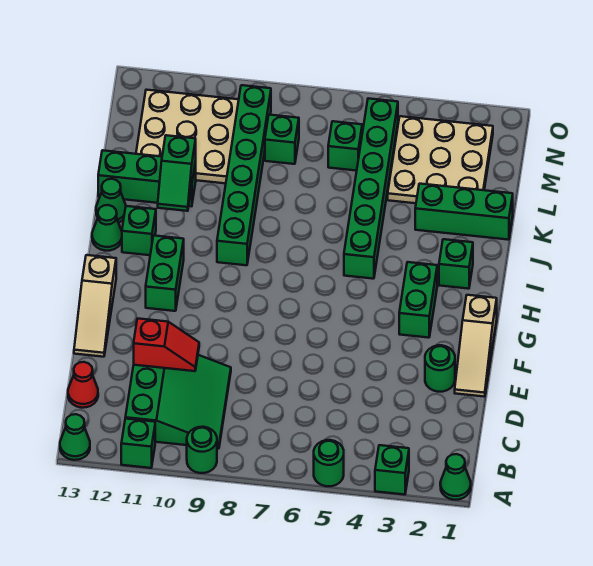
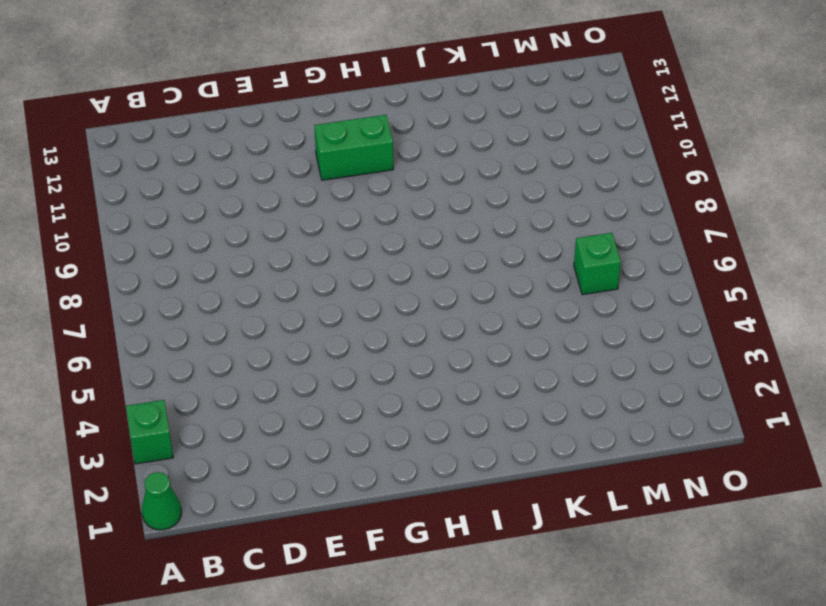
none -> green 1x1 round brick [314,440,344,486]
none -> green 1x1 round brick [187,427,217,473]
none -> green 1x1 brick [121,419,155,468]

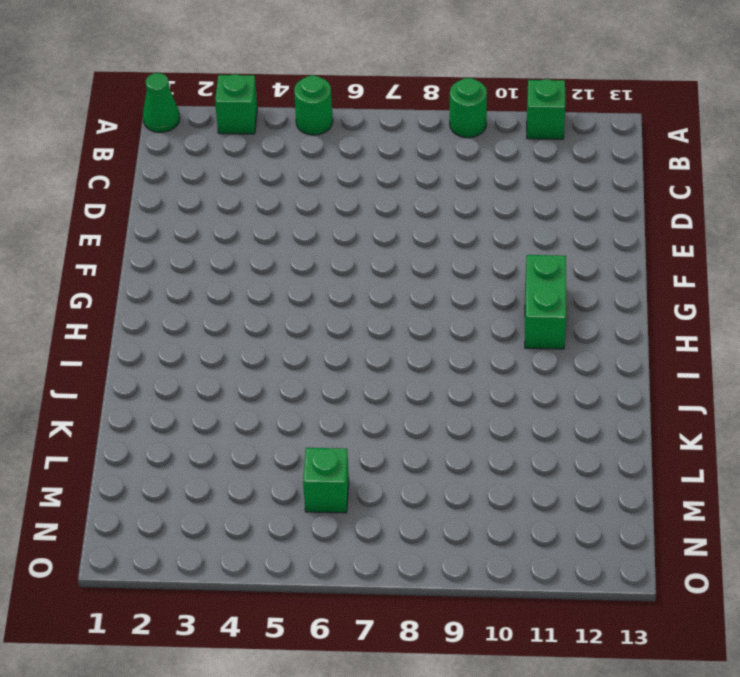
none -> green 1x1 cone [60,414,90,460]
none -> green 3x3 slope [125,355,231,449]
none -> red 1x1 cone [68,362,98,408]

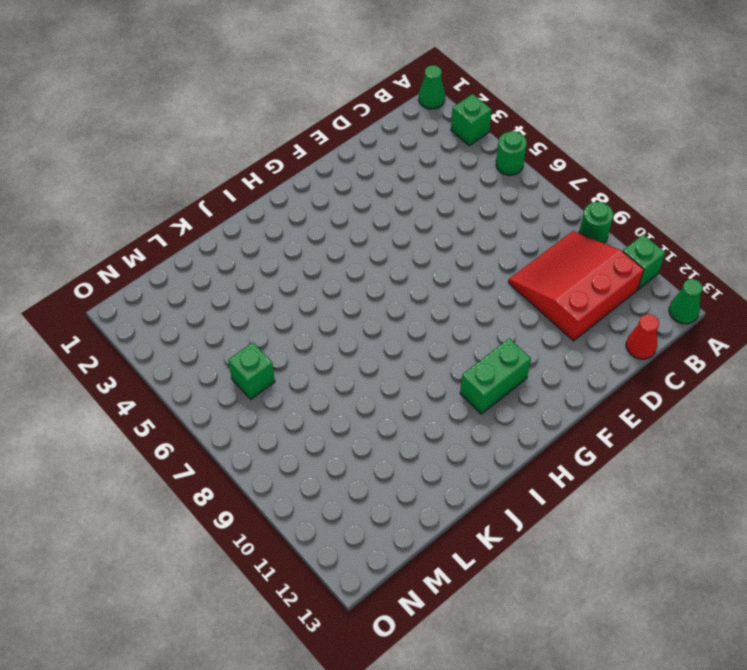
red 3x3 slope [508,231,644,341] -> green 3x3 slope [125,355,231,449]
none -> tan 1x3 slope [455,295,497,397]
none -> green 1x1 round brick [425,345,455,392]
none -> tan 1x3 slope [74,255,116,357]

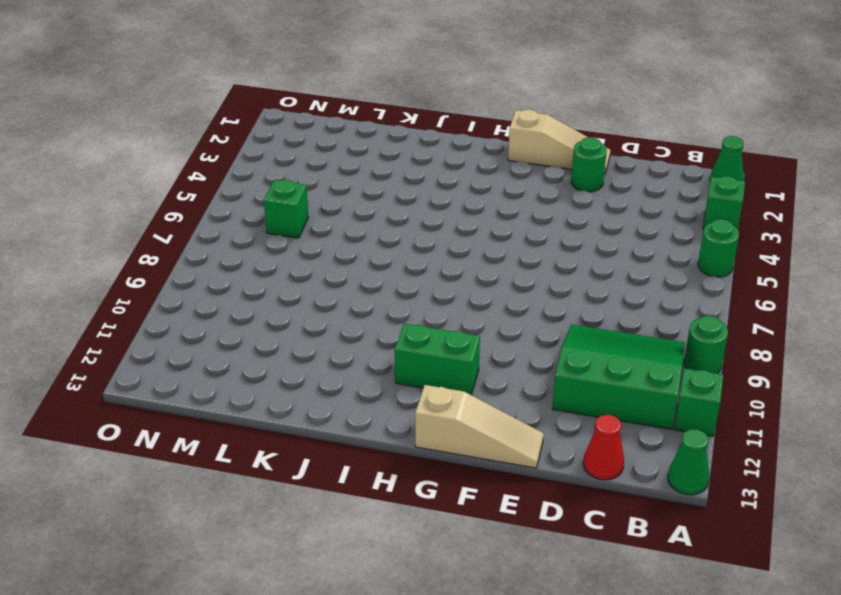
none -> green 1x2 brick [399,262,437,338]
none -> green 1x1 brick [439,239,473,289]
none -> green 1x6 brick [344,98,398,279]

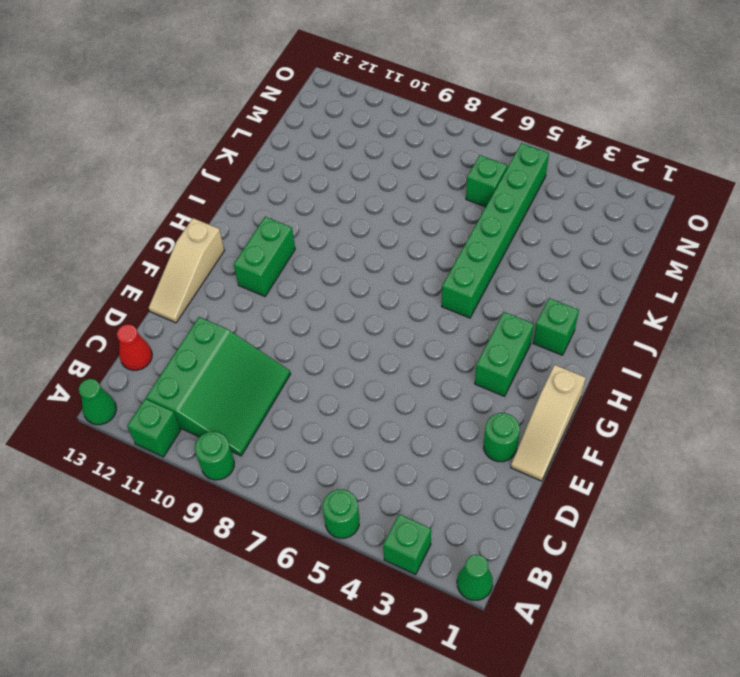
none -> green 1x6 brick [217,85,271,265]
none -> green 1x1 brick [122,206,156,255]
none -> green 1x1 cone [92,205,122,251]

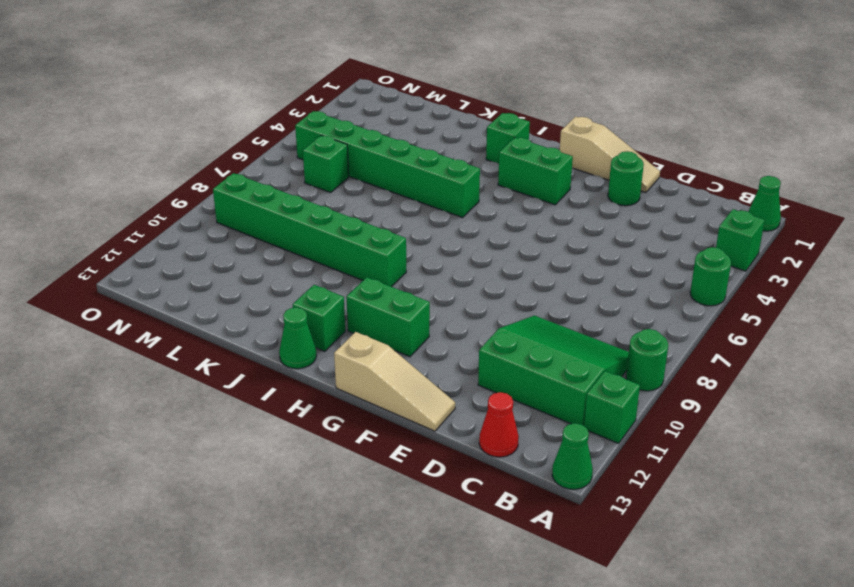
none -> green 1x1 cone [96,179,126,223]
none -> green 1x3 brick [415,184,513,240]
none -> green 1x3 brick [98,150,196,206]

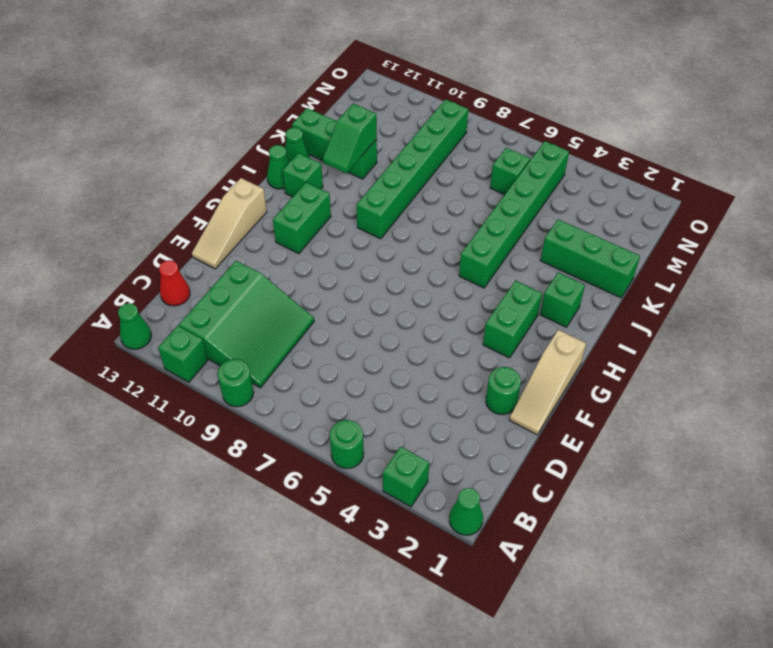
none -> tan 3x3 plate [388,116,493,203]
none -> tan 3x3 plate [136,90,239,183]
none -> green 1x1 brick [265,115,299,164]

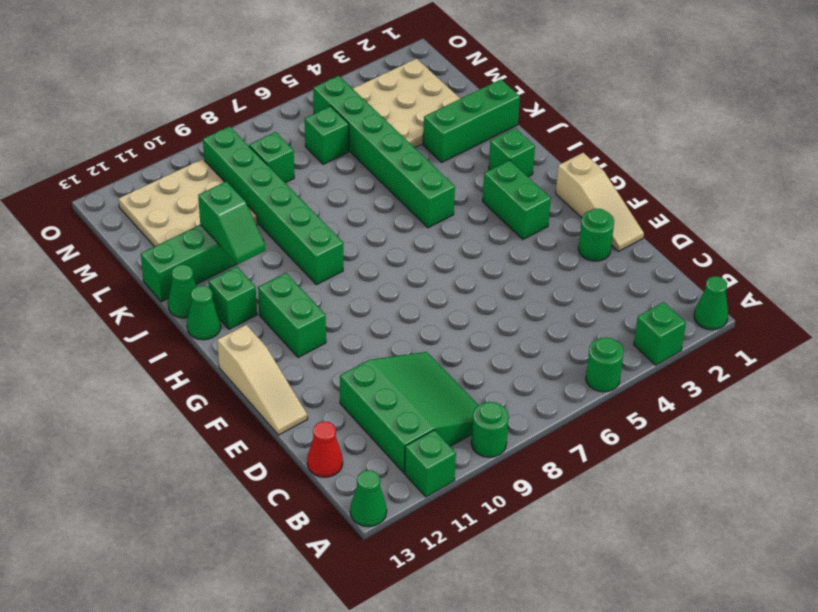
none -> red 1x2 slope [134,319,199,371]

